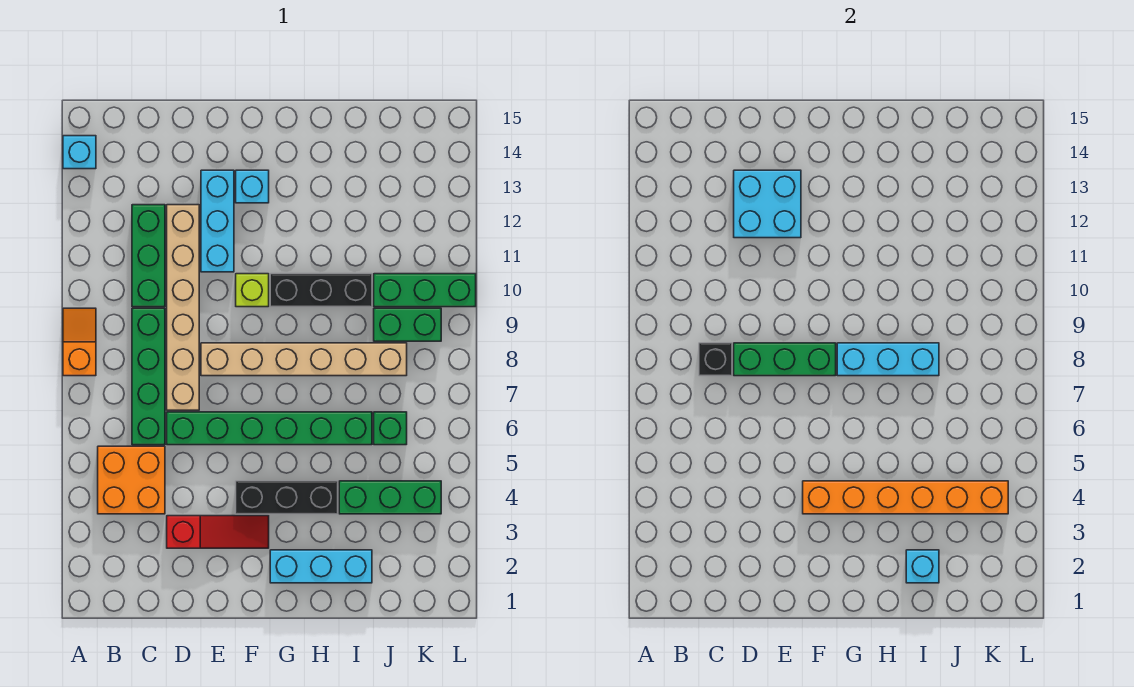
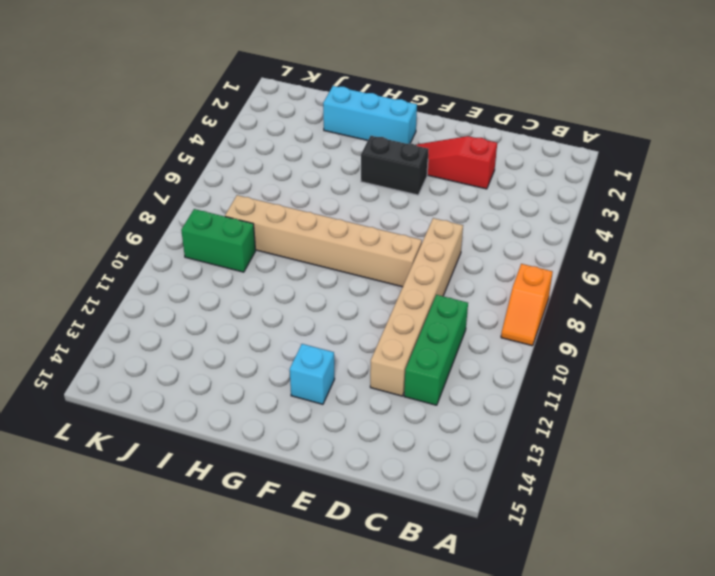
black 1x2 brick [361,136,429,195] -> black 1x3 brick [236,481,338,514]
none -> cyan 1x1 brick [63,136,96,169]
none -> orange 2x2 brick [98,446,165,514]
none -> green 1x4 brick [132,308,165,445]

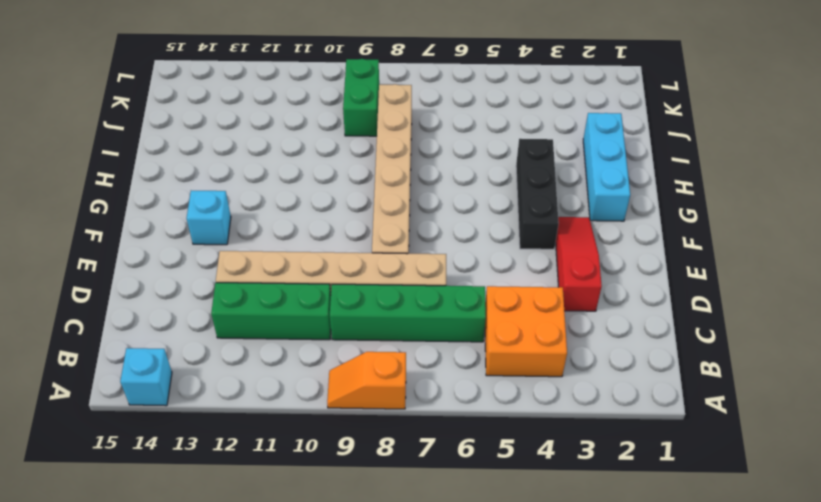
none -> green 1x6 brick [167,412,372,445]
none -> cyan 1x3 brick [201,170,234,272]
none -> lime 1x1 brick [236,274,269,307]

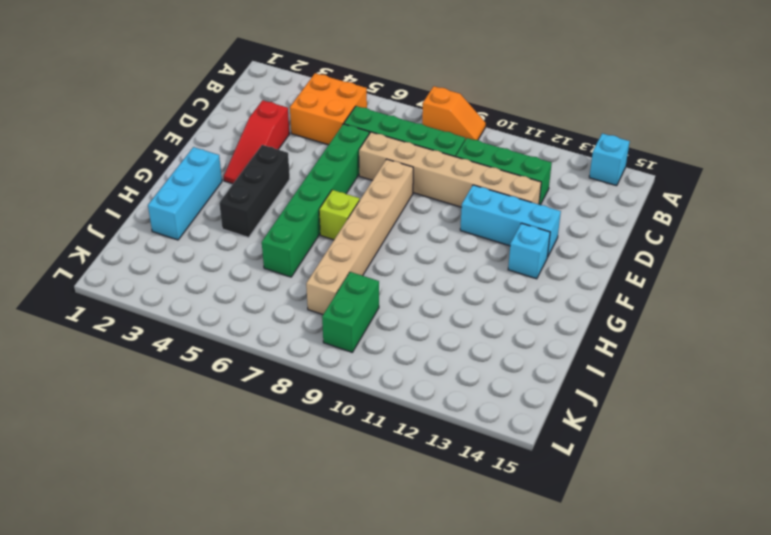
lime 1x1 brick [319,190,360,240] -> lime 1x1 brick moved to [236,274,269,307]
none -> black 1x3 brick [270,274,372,307]
none -> green 1x3 brick [339,481,441,514]
none -> green 1x1 brick [374,412,407,445]

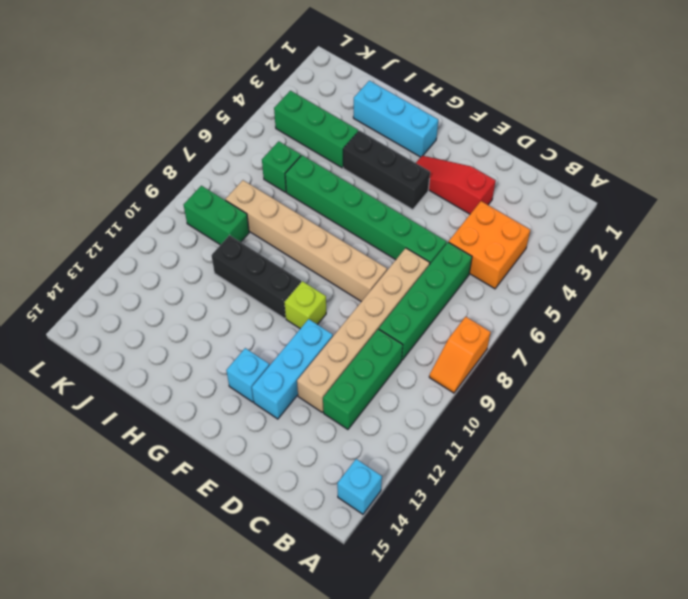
none -> green 1x3 brick [374,274,476,307]
none -> black 1x1 brick [699,343,732,376]
none -> green 1x3 brick [734,343,836,376]

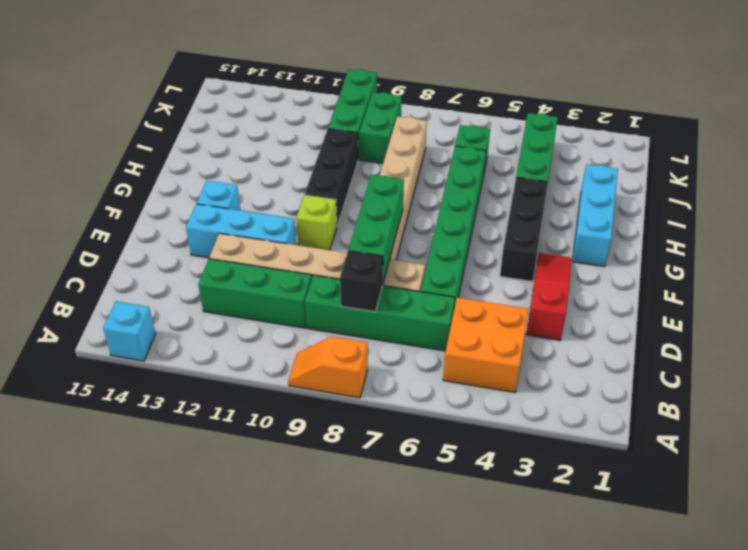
none -> cyan 2x2 brick [734,170,801,238]
none -> orange 1x6 brick [803,481,1008,514]
none -> cyan 1x3 brick [837,343,939,376]

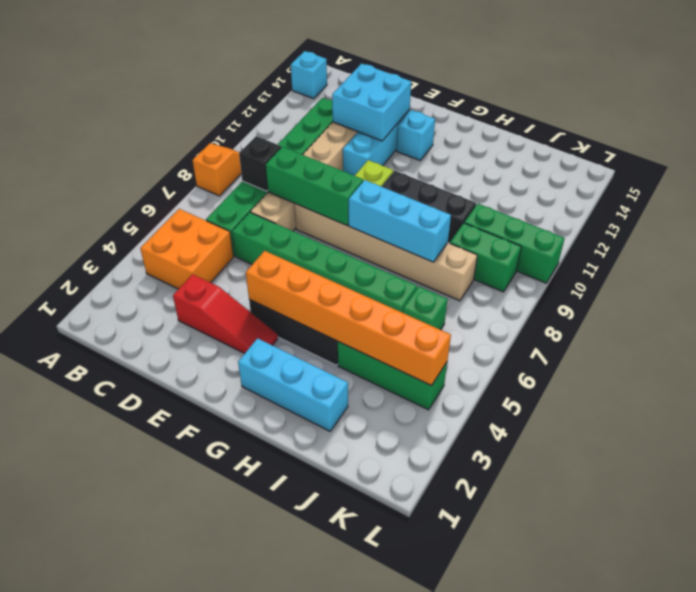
none -> cyan 1x1 brick [906,550,939,583]

